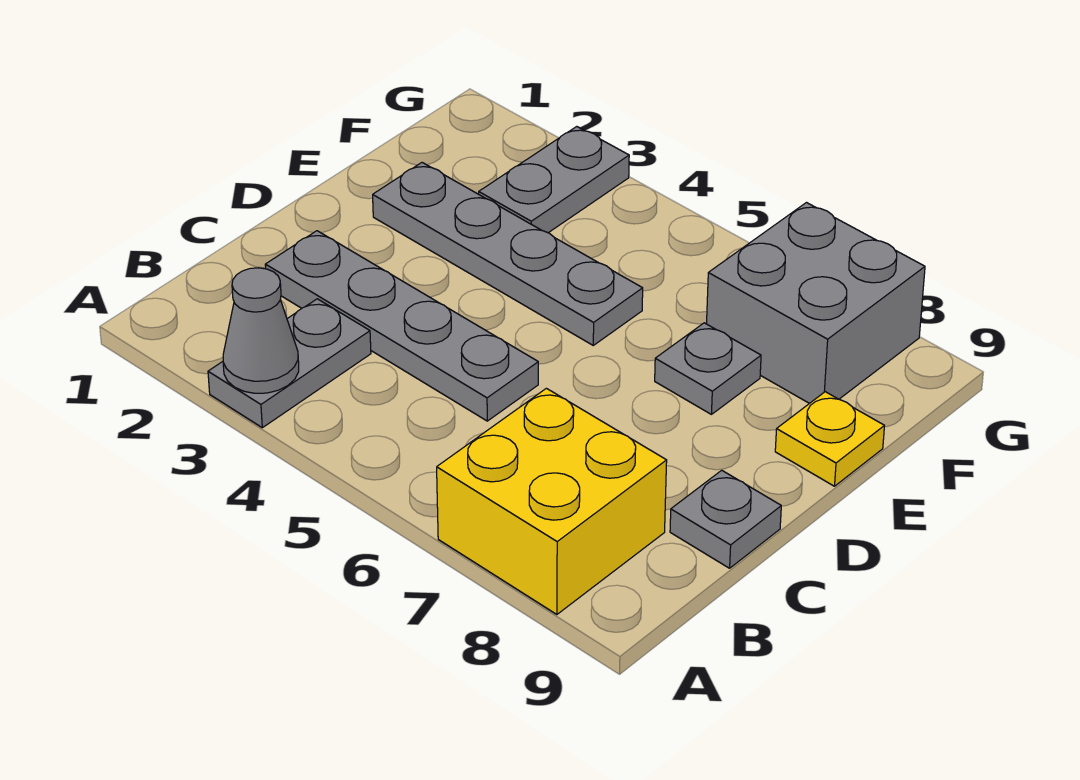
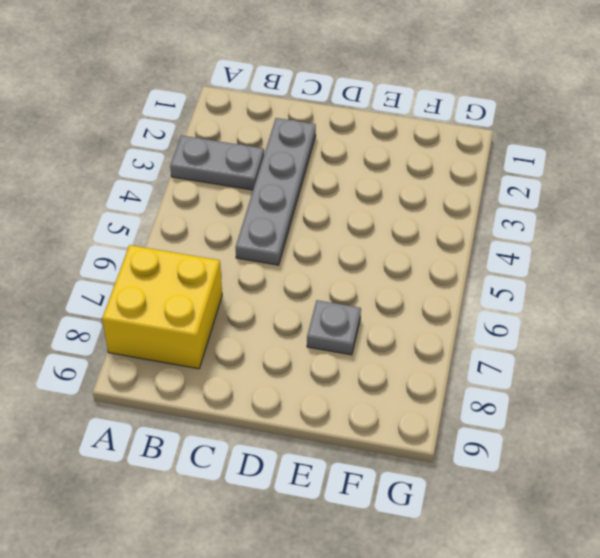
none -> grey 1x1 plate [670,470,781,568]
none -> grey 1x4 plate [373,163,643,345]

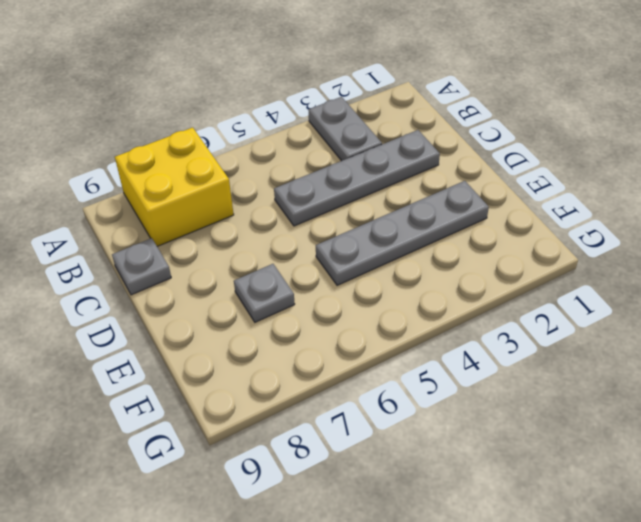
none -> yellow 1x1 plate [775,392,884,486]
none -> grey 1x2 plate [479,127,629,233]

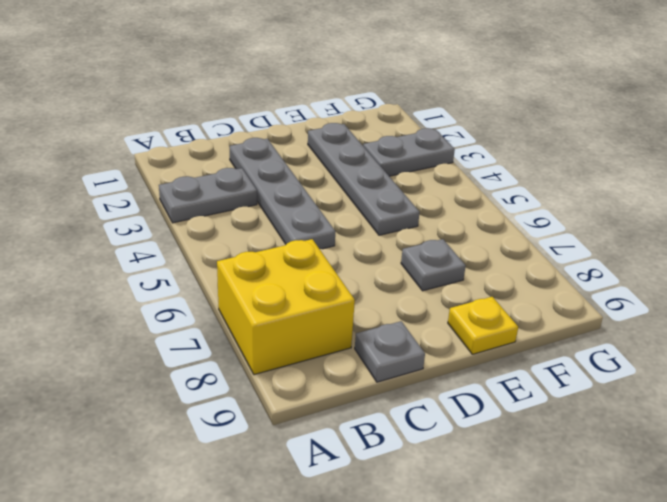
none -> grey 2x2 brick [707,203,925,404]
none -> grey 1x1 cone [223,268,299,393]

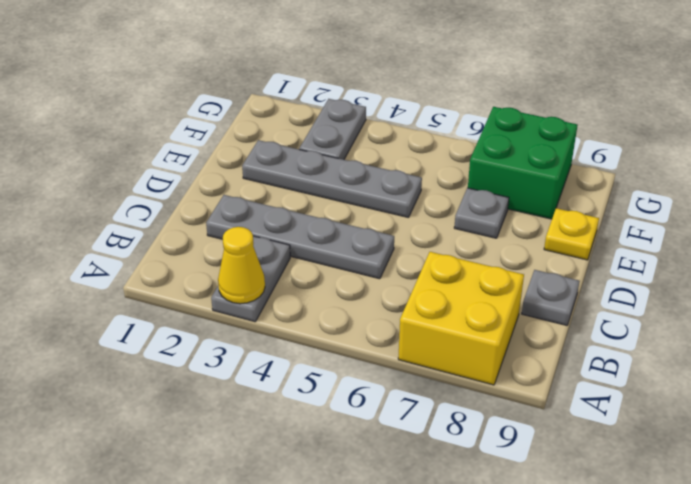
yellow 1x1 cone [218,227,265,304] -> grey 1x1 cone [223,268,299,393]
green 2x2 brick [468,107,577,219] -> grey 2x2 brick [707,203,925,404]

